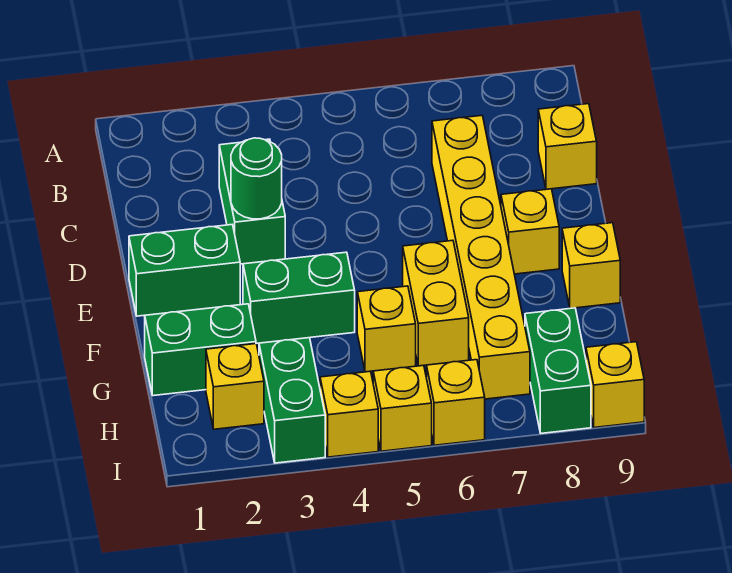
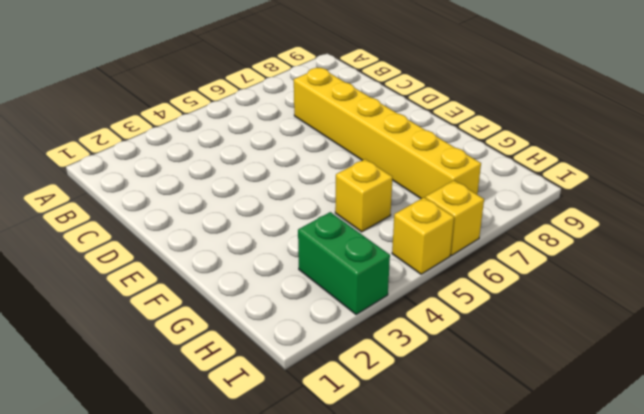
none -> green 1x2 brick [219,139,285,264]
none -> yellow 1x1 brick [538,104,597,189]
none -> green 1x2 brick [129,225,240,316]

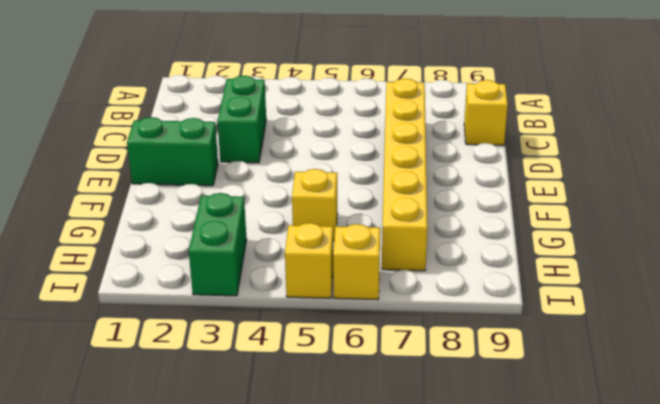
none -> yellow 1x1 brick [501,189,559,274]
none -> green 1x2 brick [243,252,355,344]
none -> yellow 1x2 brick [403,240,469,366]

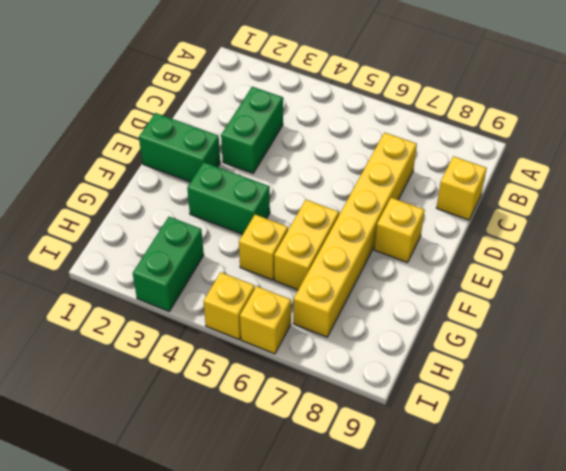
none -> yellow 1x1 brick [562,223,620,308]
none -> green 1x2 brick [145,304,256,396]
none -> yellow 1x1 brick [206,344,264,429]

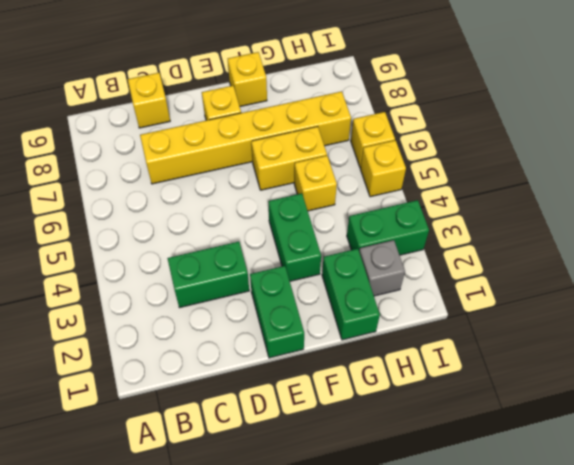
grey 1x1 brick [359,240,405,296] -> yellow 1x1 brick [206,344,264,429]
none -> green 1x2 brick [525,308,591,433]
none -> yellow 1x1 brick [320,371,378,457]
none -> yellow 1x1 brick [586,342,644,428]

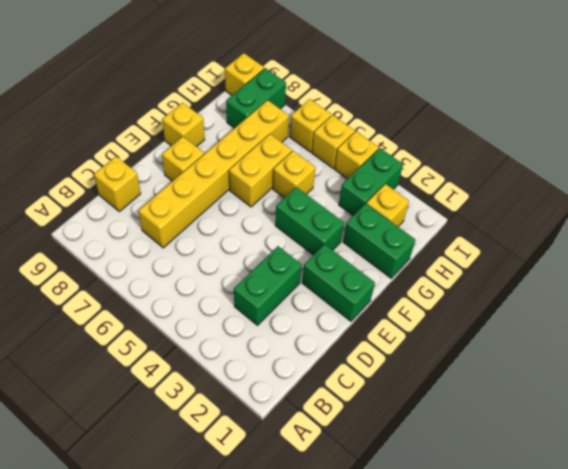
none -> green 1x1 round brick [231,138,282,219]

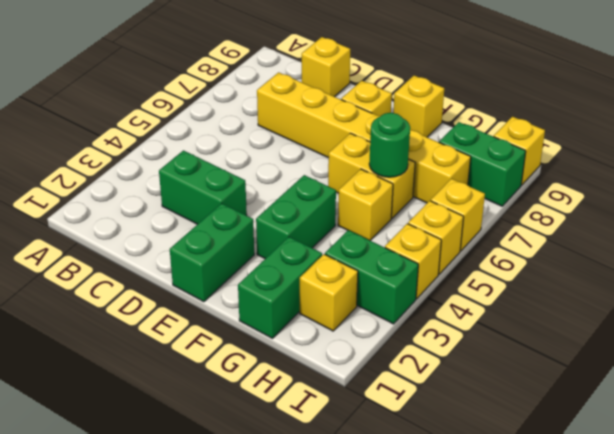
green 1x1 round brick [369,113,410,177] -> green 1x1 round brick moved to [231,138,282,219]

